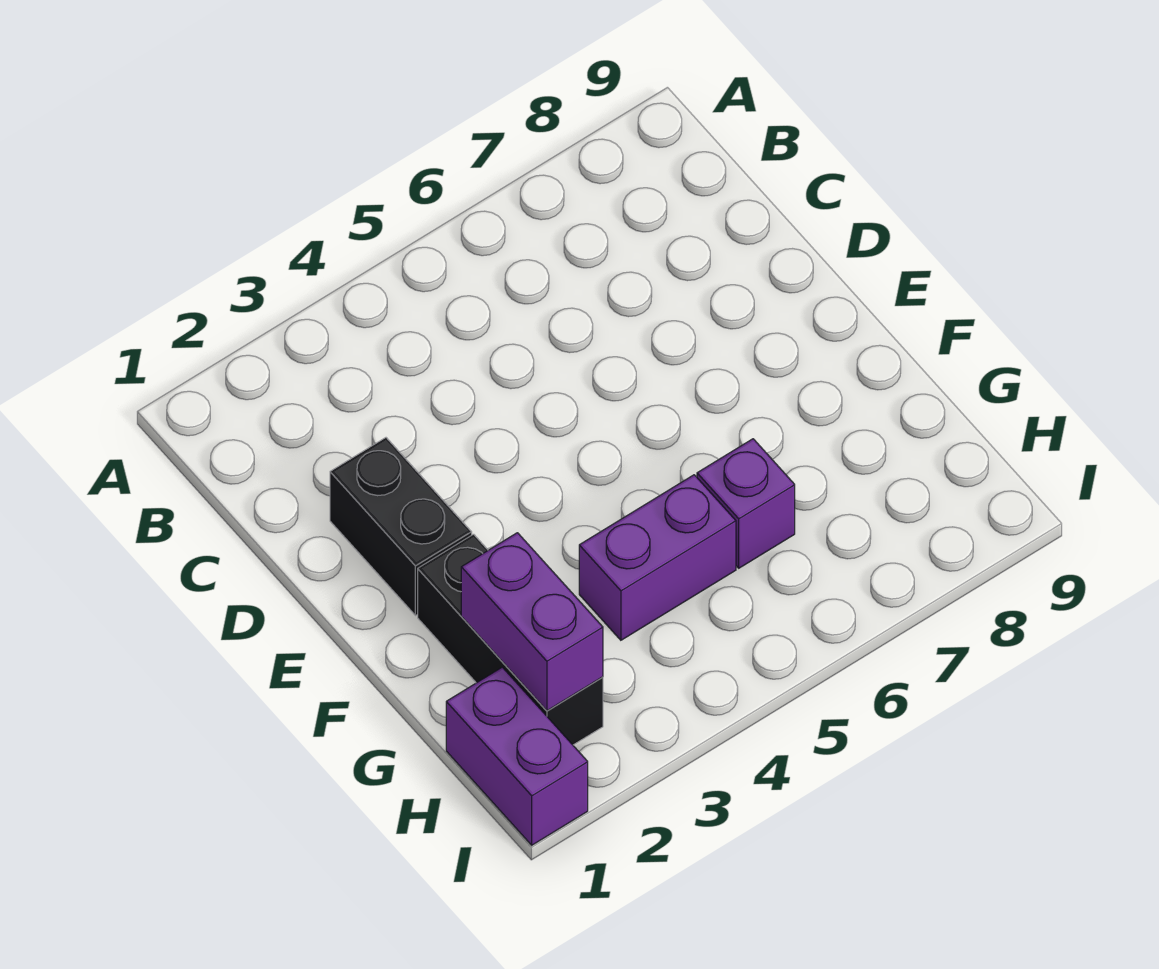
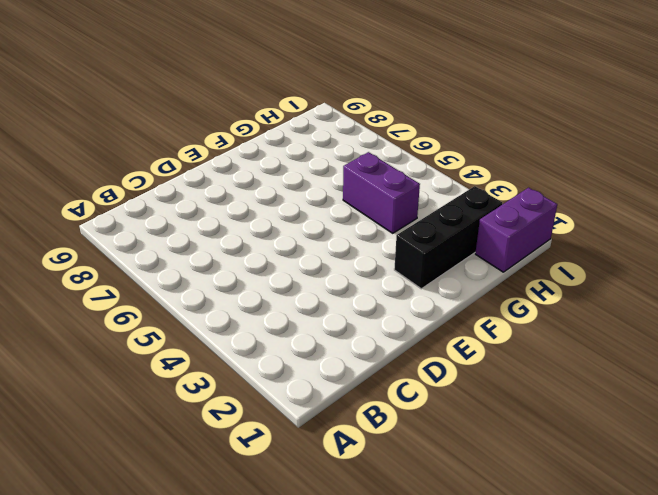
none -> black 1x2 brick [330,438,472,616]
none -> purple 1x1 brick [697,439,795,568]

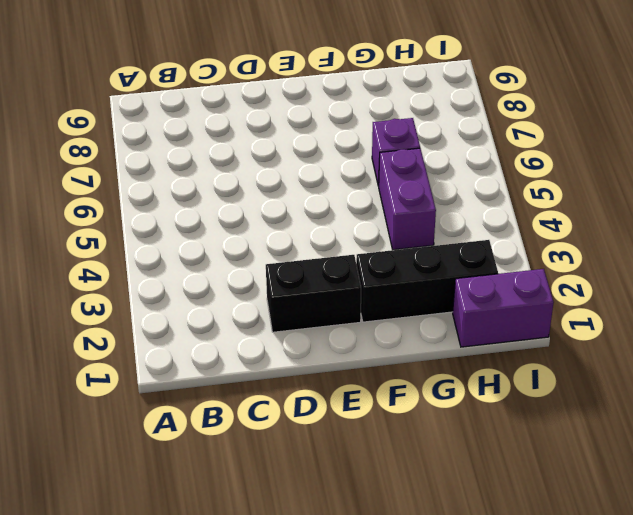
none -> purple 1x2 brick [461,533,603,711]

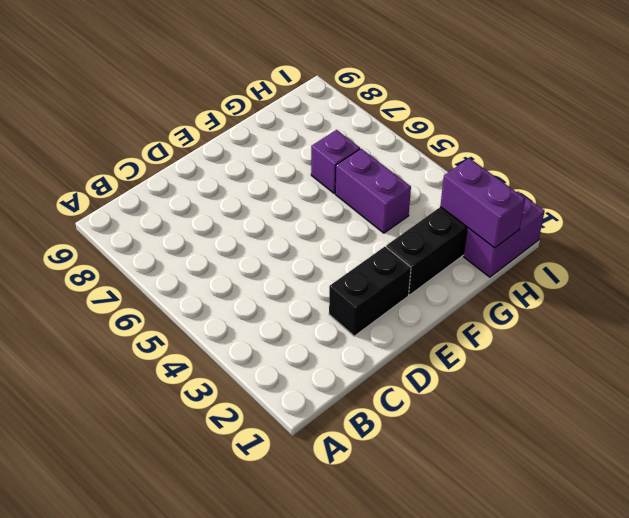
purple 1x2 brick [440,158,525,248] -> purple 1x2 brick turned to [461,533,603,711]

